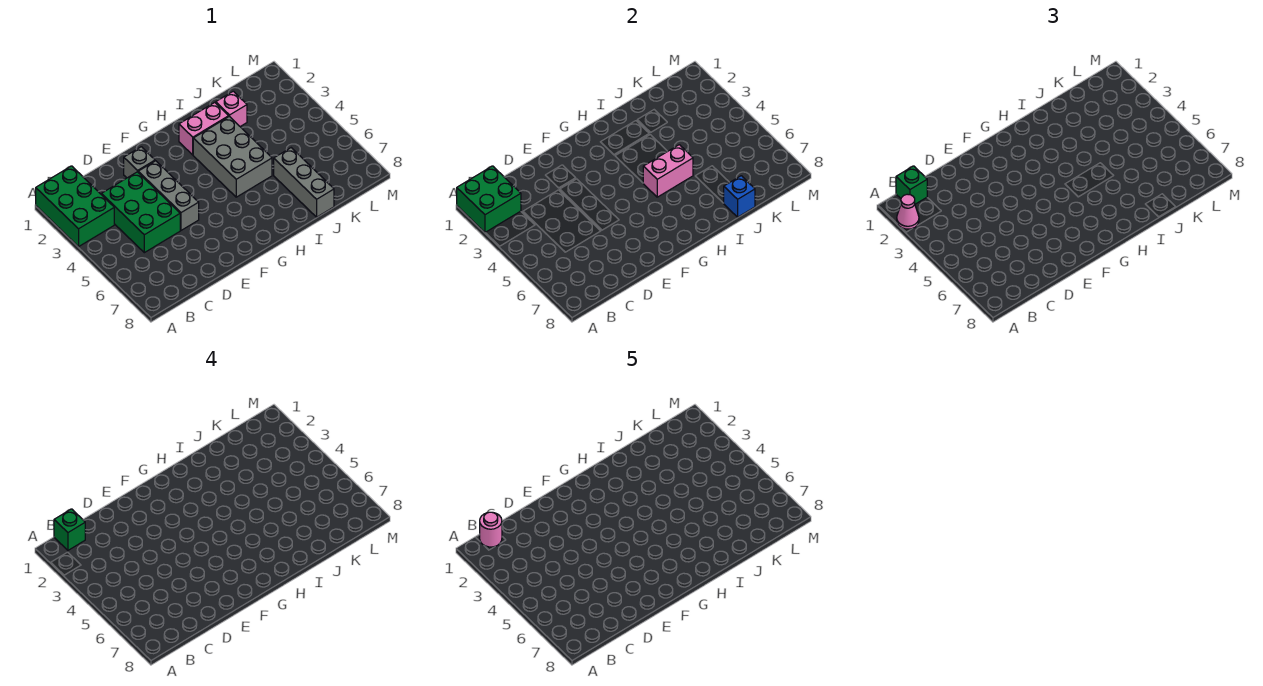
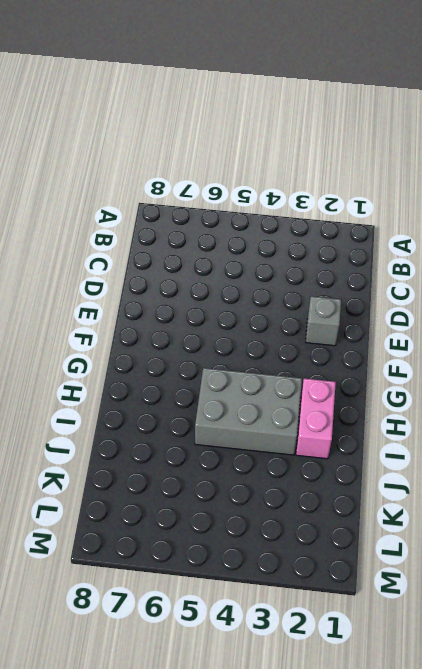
none -> green 2x3 brick [36,166,114,247]
none -> green 2x3 brick [101,172,180,253]
none -> grey 1x3 brick [138,161,199,230]

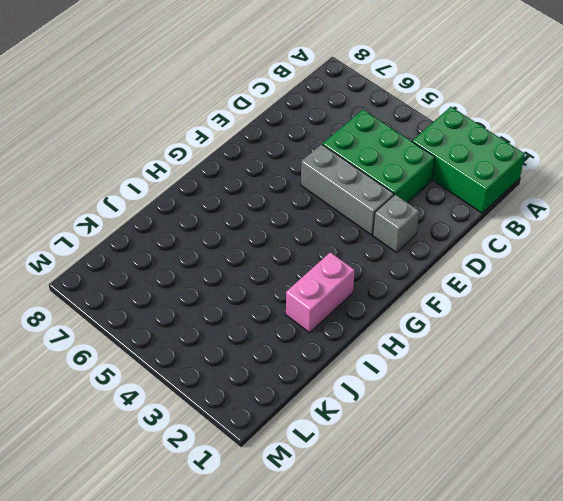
none -> grey 2x3 brick [193,116,272,197]
none -> pink 1x1 brick [216,91,247,126]
none -> grey 1x3 brick [274,148,334,217]

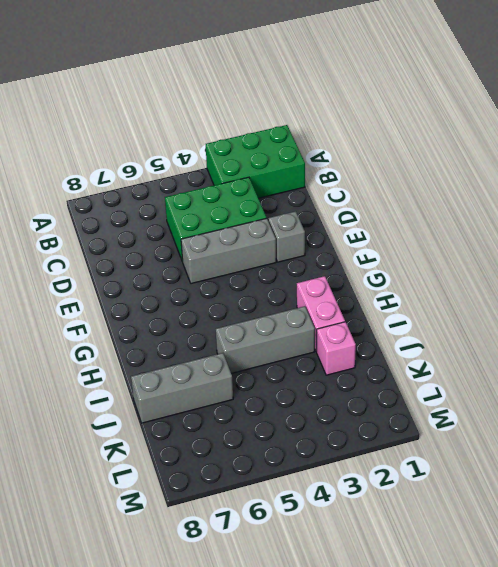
grey 1x3 brick [216,306,315,373] -> grey 2x3 brick [193,116,272,197]
none -> green 2x2 brick [457,166,521,233]
none -> pink 1x2 brick [643,145,693,197]
none -> blue 1x1 brick [724,176,755,217]

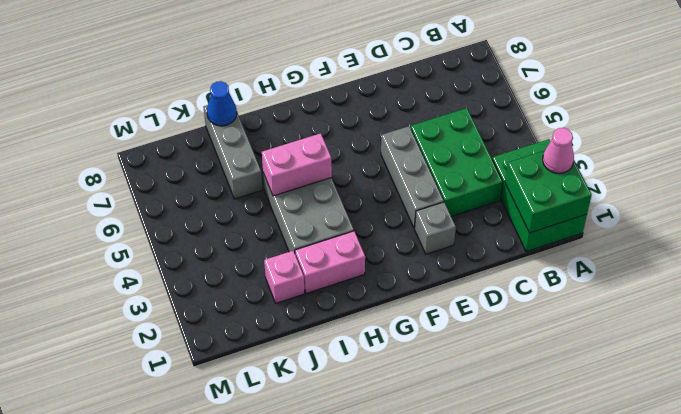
blue 1x1 cone [207,81,237,126] -> blue 1x1 brick [724,176,755,217]
none -> green 1x1 brick [896,166,927,204]
none -> green 1x1 brick [54,509,85,550]
none -> pink 1x1 round brick [480,512,502,547]

